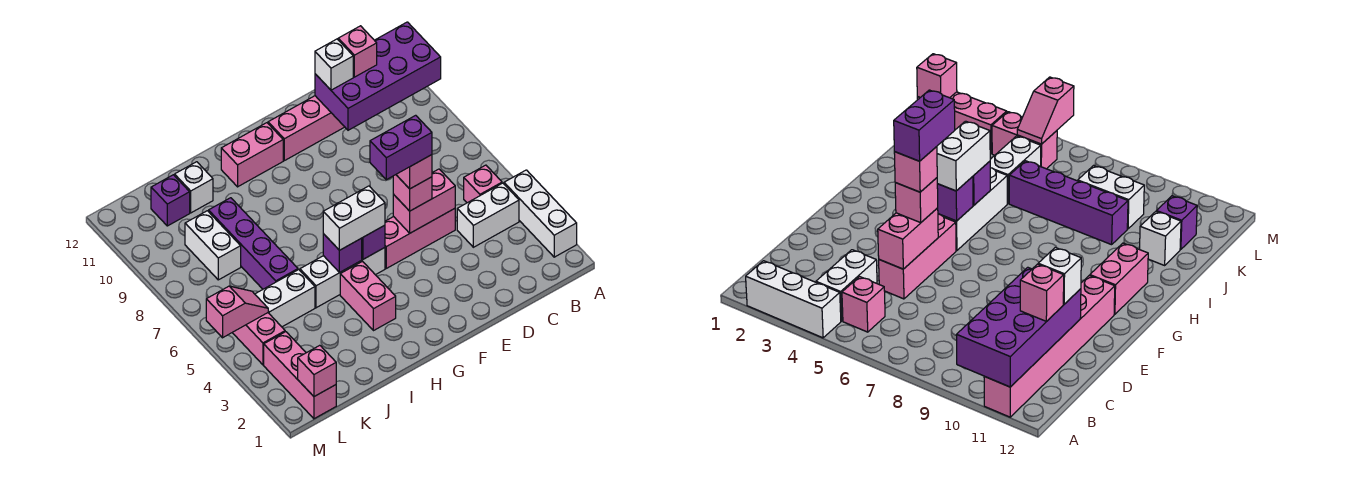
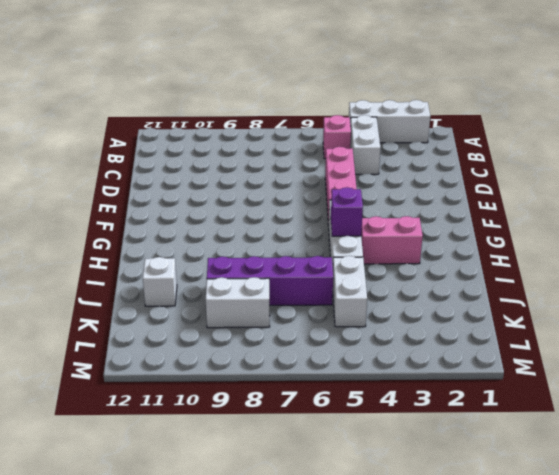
none -> pink 1x6 brick [268,96,344,161]
none -> pink 1x2 brick [221,123,283,187]
none -> purple 1x1 brick [151,175,190,226]

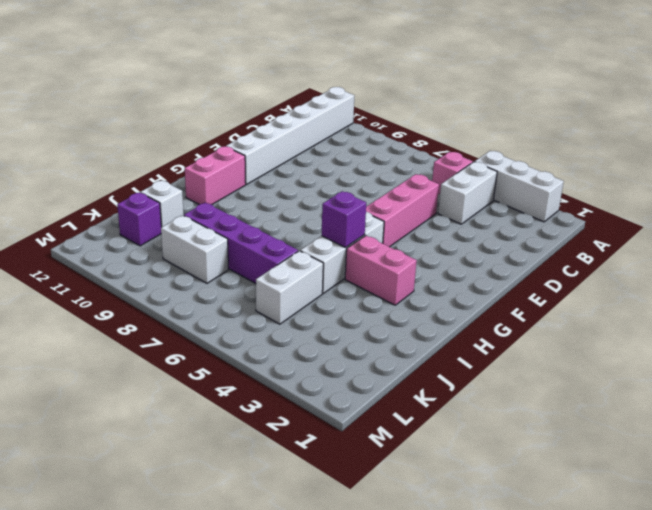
white 1x6 brick [226,87,354,184] -> pink 1x6 brick [268,96,344,161]
none -> pink 1x3 brick [264,332,336,419]
none -> pink 1x2 brick [232,313,285,365]
none -> purple 2x4 brick [315,22,441,130]

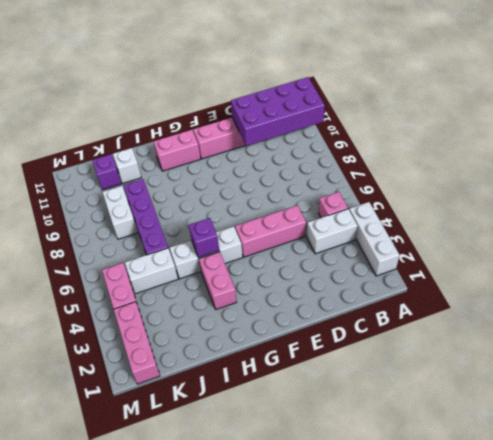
none -> pink 1x2 brick [393,169,455,233]
none -> purple 1x1 brick [362,225,385,259]
none -> pink 1x1 brick [298,345,336,396]

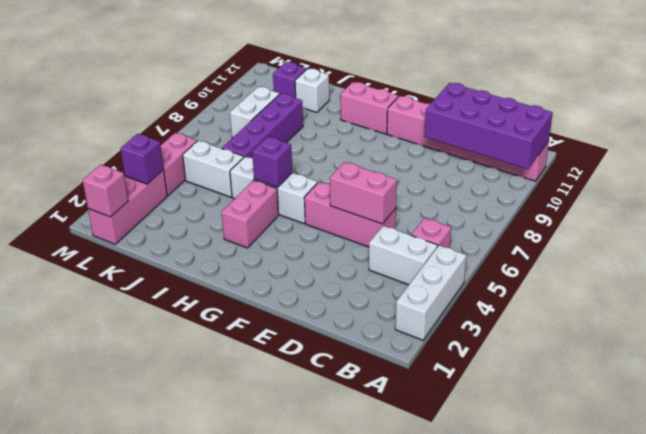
purple 1x1 brick [120,134,164,184] -> purple 1x1 brick moved to [362,225,385,259]
none -> pink 1x2 slope [206,286,268,338]
none -> pink 1x1 brick [338,26,377,77]
none -> white 1x1 brick [315,39,353,90]

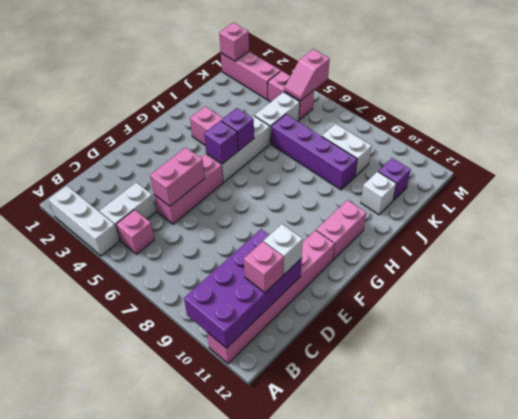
none -> pink 1x1 brick [393,175,432,211]
none -> white 1x2 brick [323,186,385,250]
none -> pink 1x1 brick [396,155,432,189]

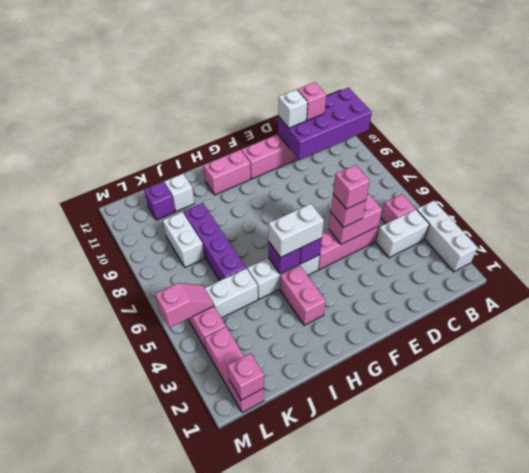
none -> purple 1x2 brick [370,115,432,180]

